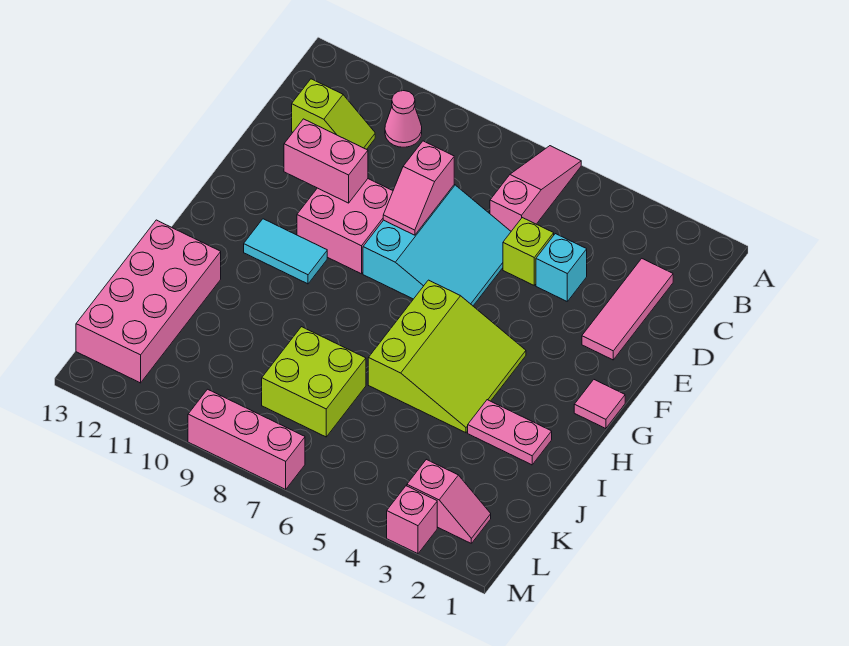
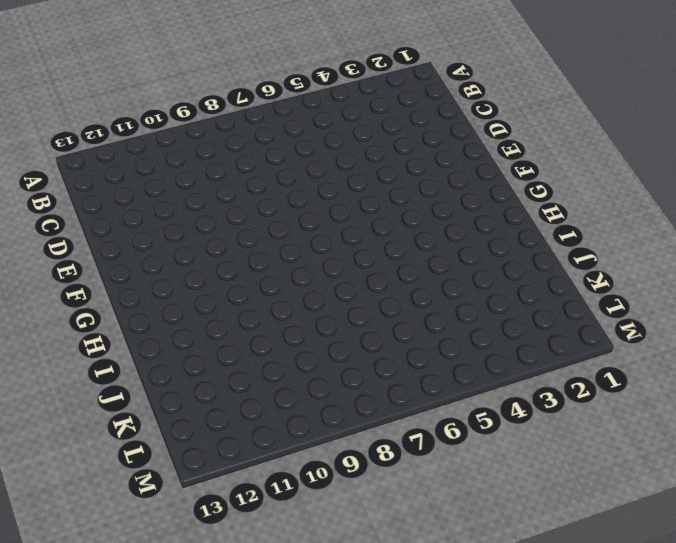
none -> pink 1x3 slope [490,146,581,231]
none -> pink 1x1 cone [385,91,422,147]
none -> pink 1x3 tile [582,259,673,360]

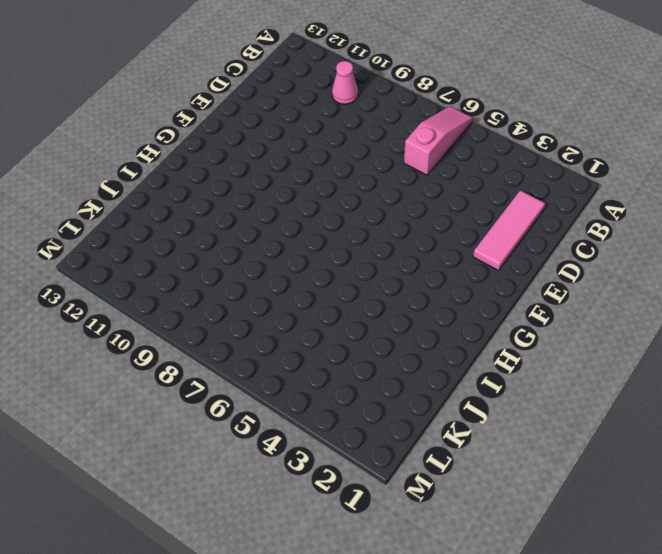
none -> lime 1x2 slope [292,79,375,149]
none -> cyan 1x1 brick [536,234,587,301]
none -> lime 1x1 brick [503,218,554,285]

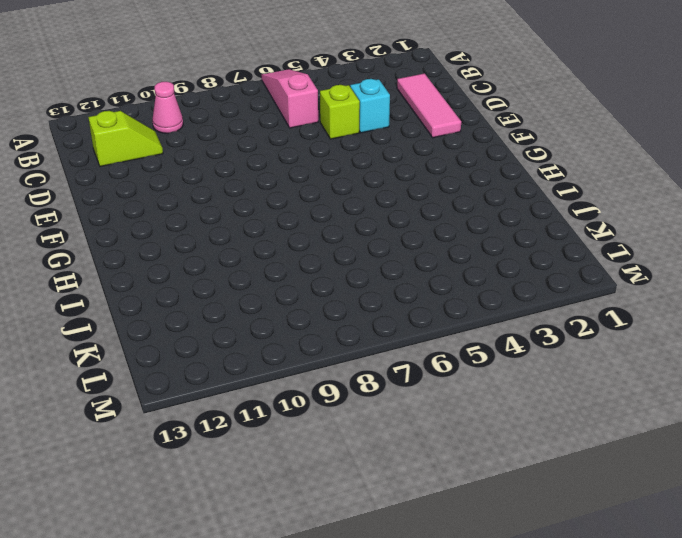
none -> cyan 3x3 slope [363,185,511,306]
none -> pink 2x2 brick [297,179,393,274]
none -> pink 1x1 tile [574,380,625,429]

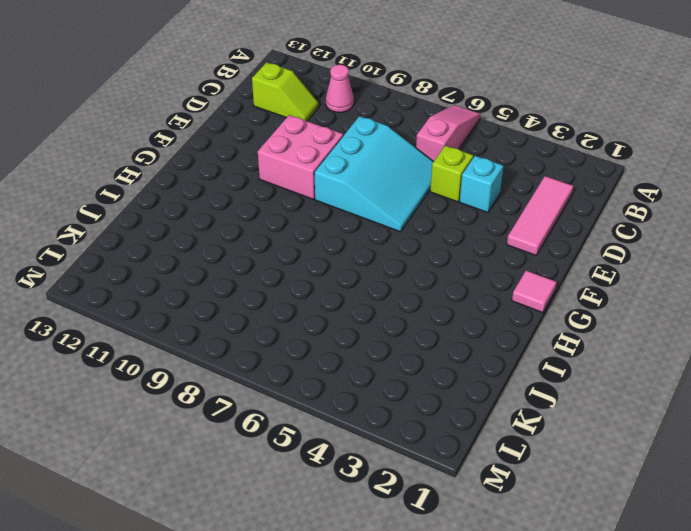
none -> lime 3x3 slope [368,280,526,433]
none -> cyan 1x2 tile [244,219,327,284]
none -> pink 1x2 plate [468,400,552,465]

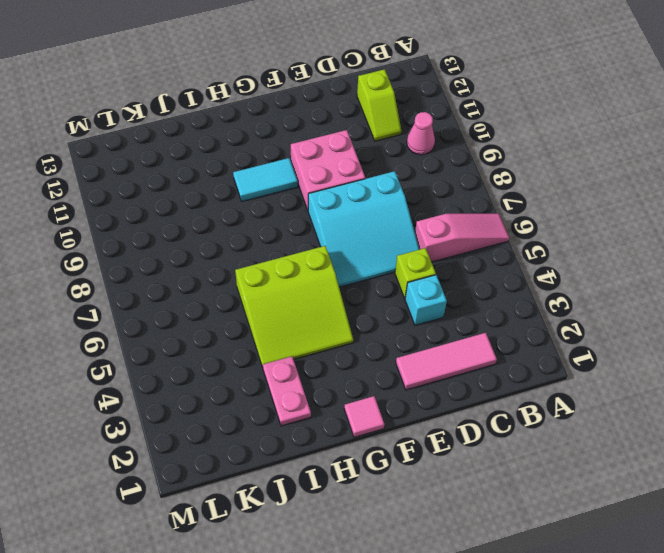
cyan 1x2 tile [233,158,298,201] -> cyan 1x2 tile turned to [244,219,327,284]
none -> pink 2x4 brick [76,220,221,383]
none -> lime 2x2 brick [262,327,366,437]
none -> pink 1x2 slope [407,459,491,543]

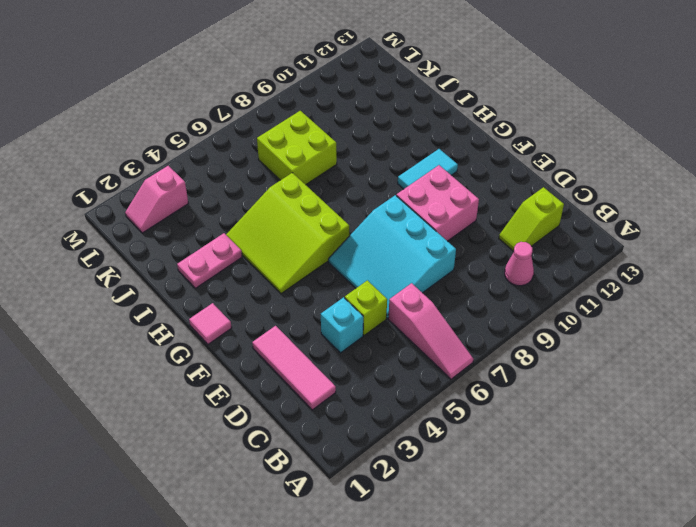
none -> pink 2x4 brick [76,220,221,383]
none -> pink 1x1 brick [387,486,437,554]
none -> pink 1x3 brick [188,389,305,489]

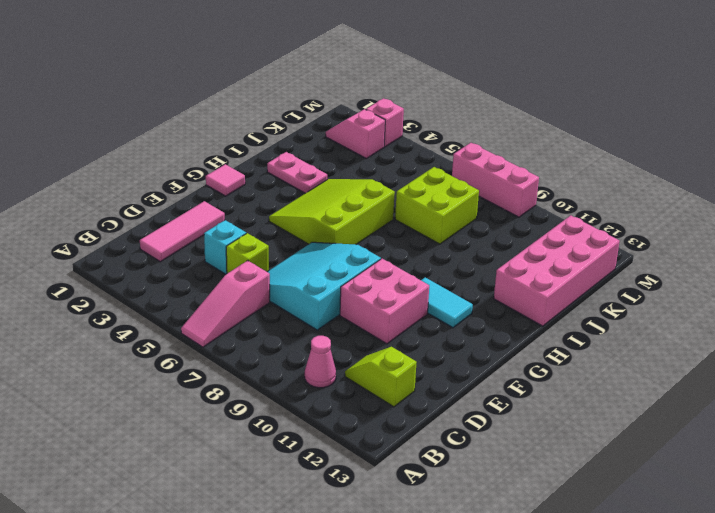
none -> pink 1x2 slope [383,141,454,235]
none -> pink 1x2 brick [284,119,368,203]

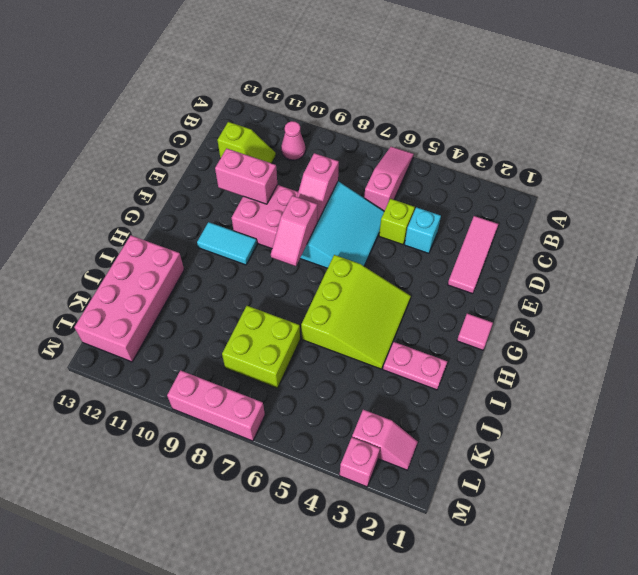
pink 1x2 slope [271,196,317,266] -> none

